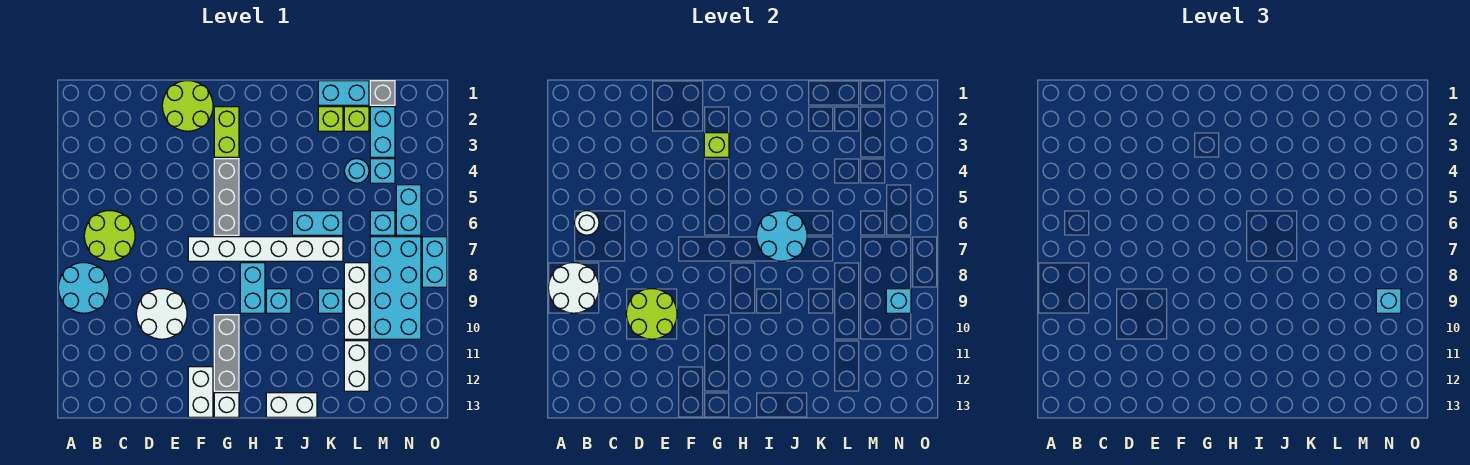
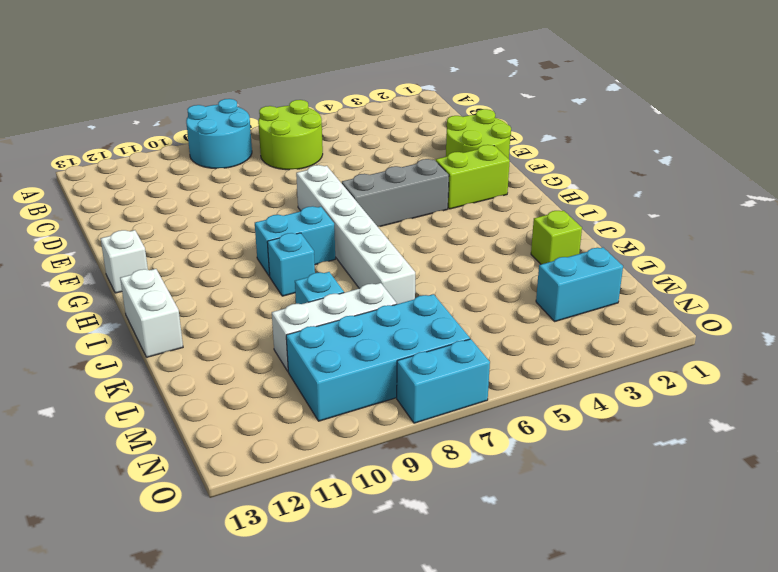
none -> white 2x2 round brick [136,289,187,339]
none -> white 1x2 brick [188,367,213,417]
none -> grey 1x3 brick [214,315,239,391]
none -> cyan 1x2 brick [292,211,343,235]

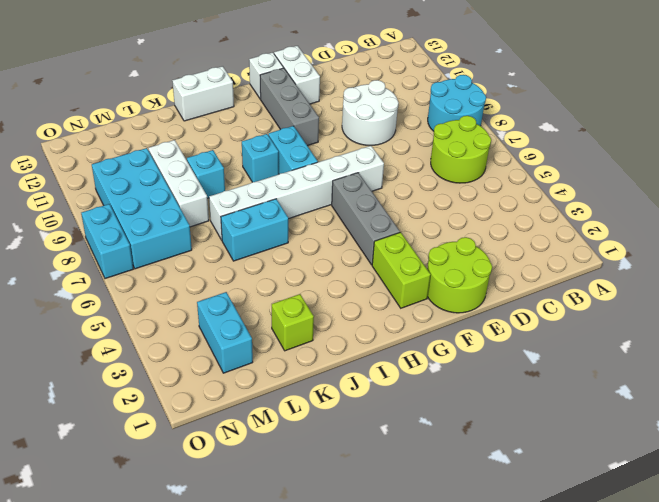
none -> cyan 1x2 brick [318,81,369,105]
none -> lime 1x1 brick [344,107,369,131]
none -> cyan 1x1 round brick [344,159,369,183]
none -> white 1x2 brick [344,341,369,391]

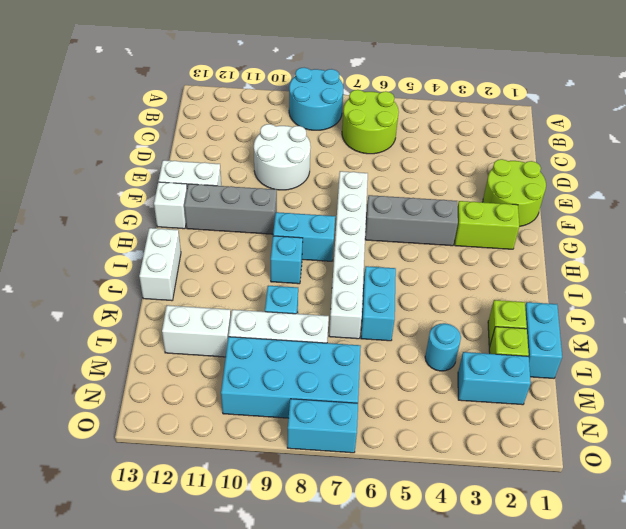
none -> grey 1x1 brick [370,81,395,105]
none -> cyan 1x1 brick [370,159,395,183]
none -> cyan 1x1 brick [370,211,395,235]
none -> cyan 1x2 brick [396,185,421,235]

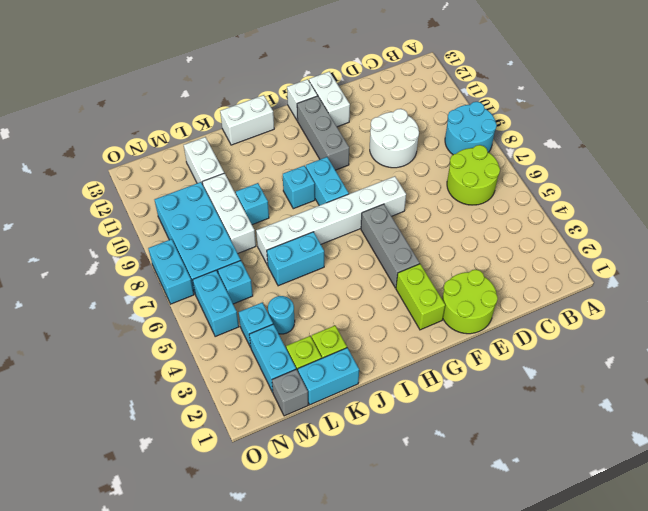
none -> white 2x2 round brick [548,263,599,313]
none -> white 1x1 round brick [574,211,599,235]
none -> lime 2x2 round brick [626,289,677,339]
none -> lime 1x1 brick [704,133,729,157]

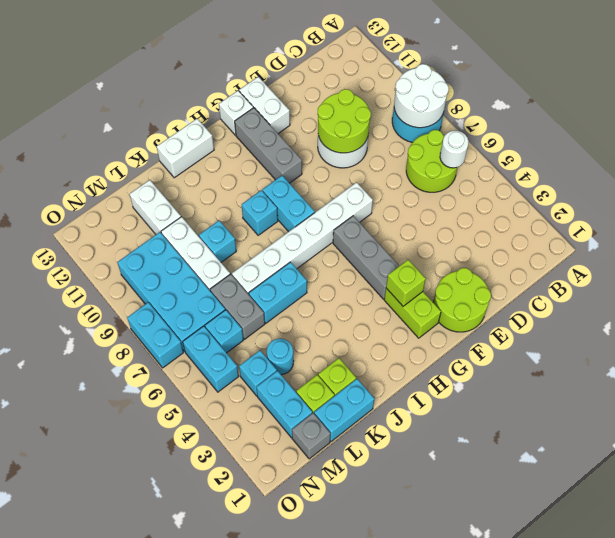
grey 1x2 brick [210,274,265,339] -> none
none -> cyan 2x2 round brick [756,211,807,261]
none -> cyan 1x1 brick [886,289,911,313]
none -> cyan 1x1 brick [1376,289,1401,313]

